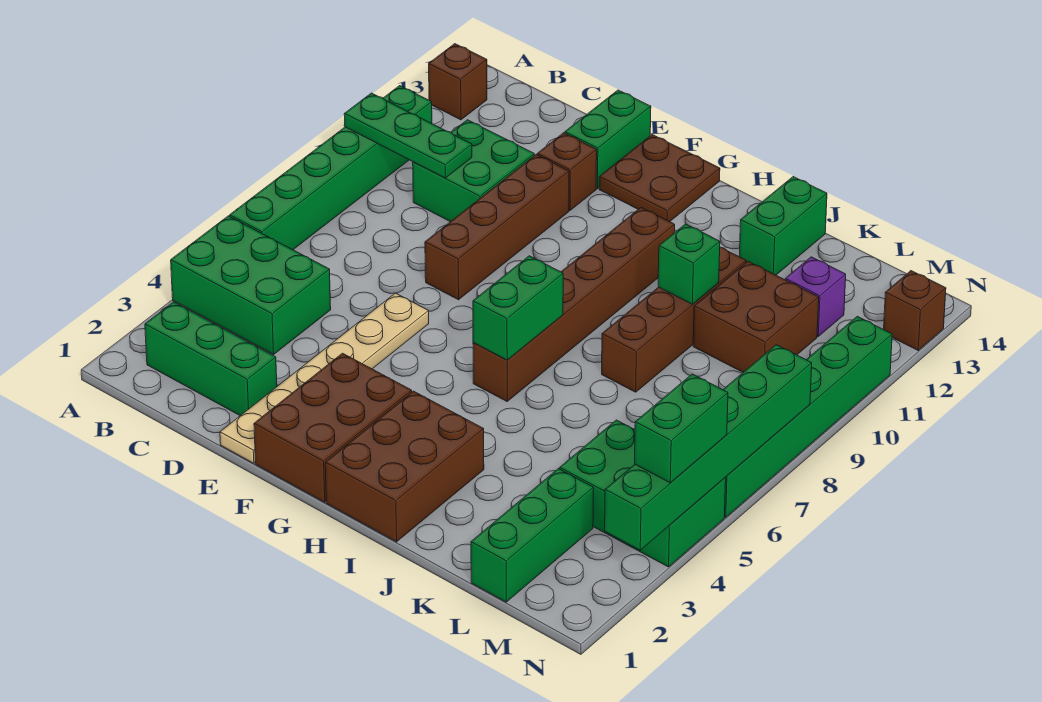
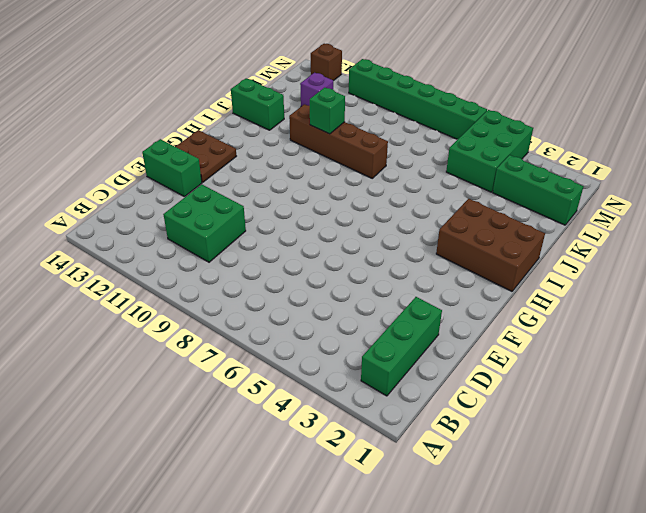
none -> green 2x3 brick [171,216,331,355]
none -> green 1x6 brick [230,86,432,250]
none -> brown 1x1 brick [429,44,487,120]

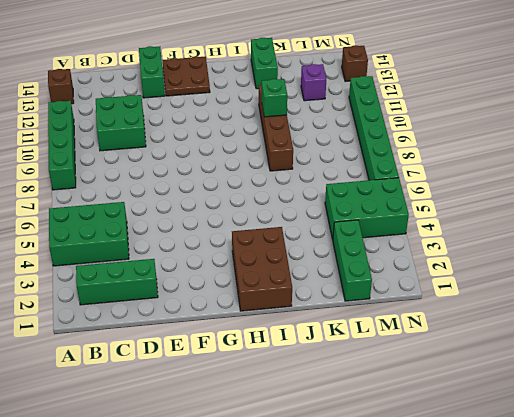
green 1x4 brick [48,101,76,190] -> green 1x6 brick [230,86,432,250]
none -> tan 1x6 plate [220,293,429,463]
none -> brown 1x4 brick [425,155,569,300]
none -> brown 1x1 brick [537,133,597,210]

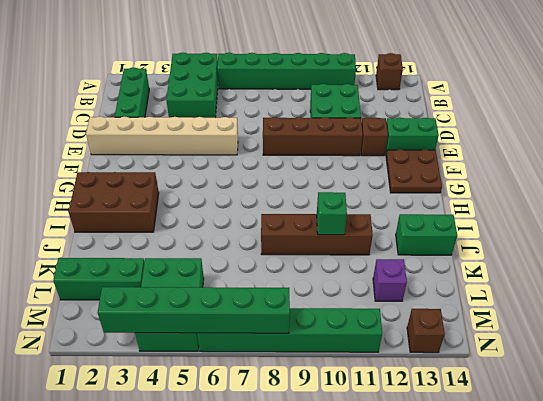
tan 1x6 brick [86,116,238,155] -> tan 1x6 plate [220,293,429,463]
none -> brown 2x3 brick [254,353,412,502]
none -> brown 1x6 brick [473,208,675,401]
none -> brown 2x2 brick [693,261,819,372]

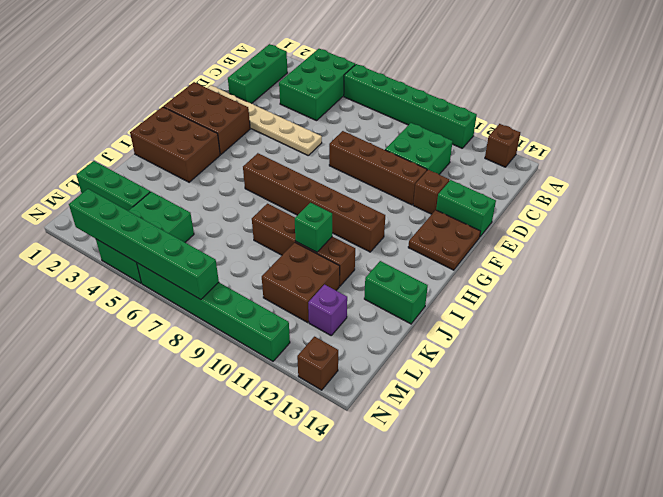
none -> green 1x3 plate [344,93,472,178]
none -> green 1x2 brick [473,256,563,360]
none -> green 1x2 brick [635,374,728,483]

